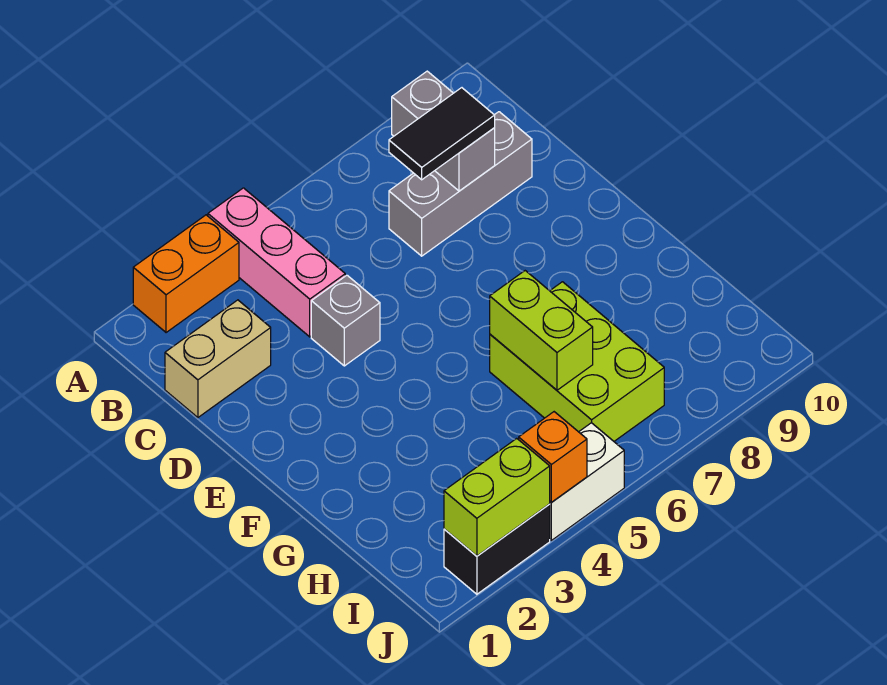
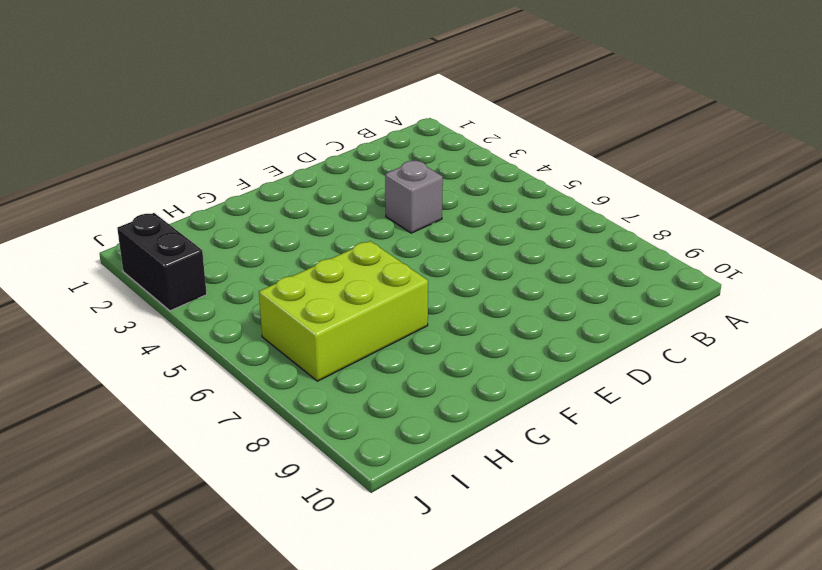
none -> orange 1x2 brick [133,215,239,333]
none -> pink 1x3 brick [208,188,345,337]
none -> tan 1x2 brick [165,300,271,418]

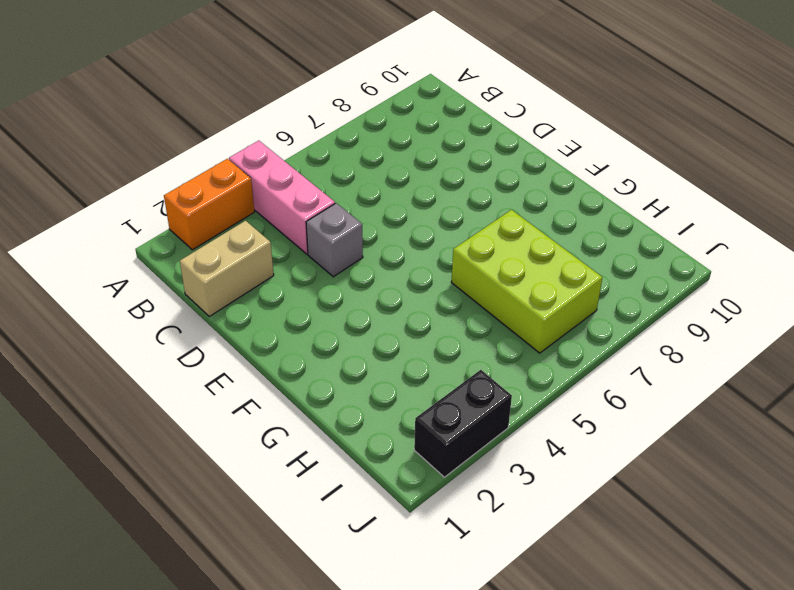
none -> grey 1x3 brick [389,112,532,256]
none -> white 1x2 brick [550,423,624,540]
none -> grey 1x2 brick [392,71,495,191]

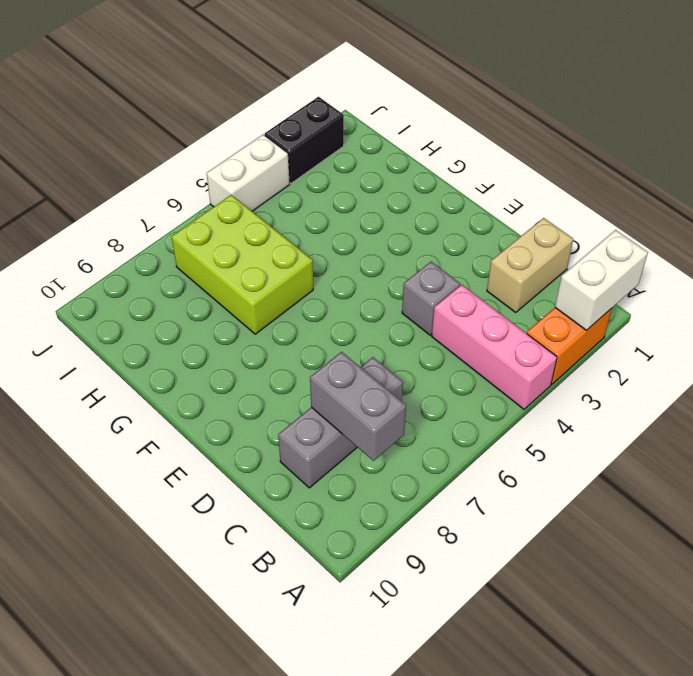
white 1x2 brick [555,230,648,330] -> none
none -> lime 1x2 brick [490,271,593,390]
none -> lime 1x2 brick [444,438,550,556]
none -> orange 1x1 brick [519,412,587,502]

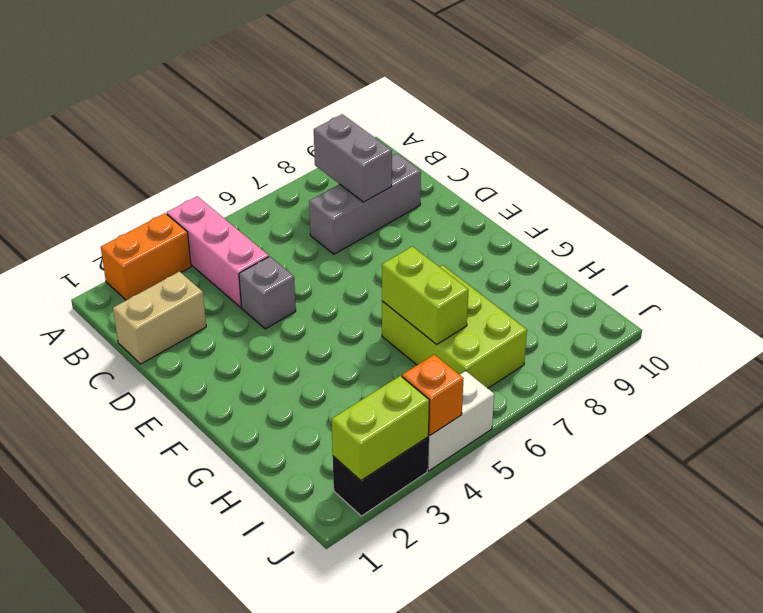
none -> black 1x2 tile [389,88,495,180]

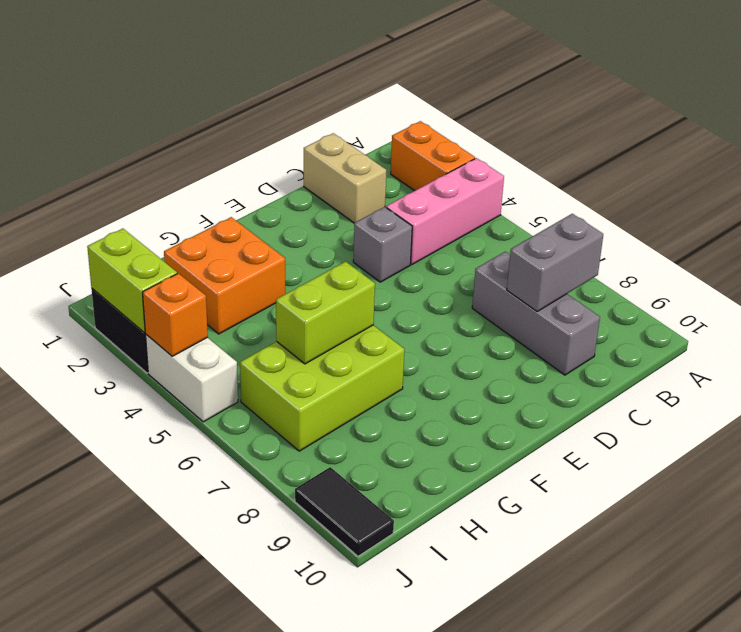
orange 2x2 brick [164,217,285,334] -> none
black 1x2 tile [295,467,394,556] -> black 1x2 tile moved to [389,88,495,180]

